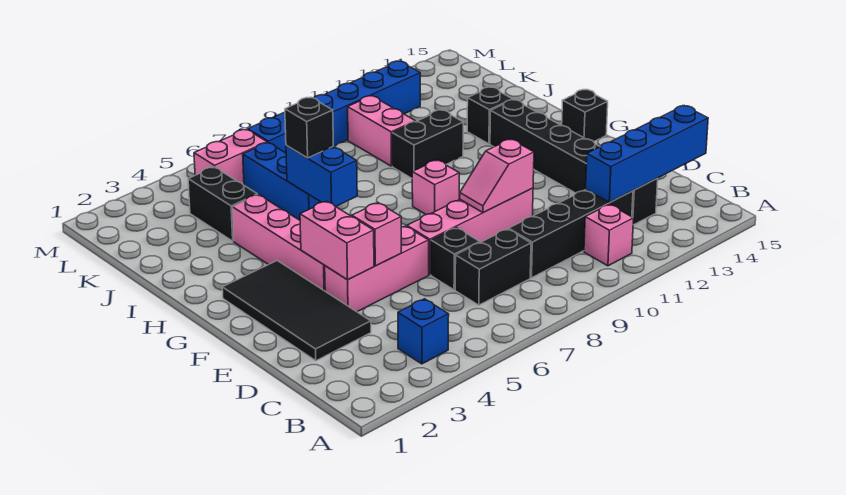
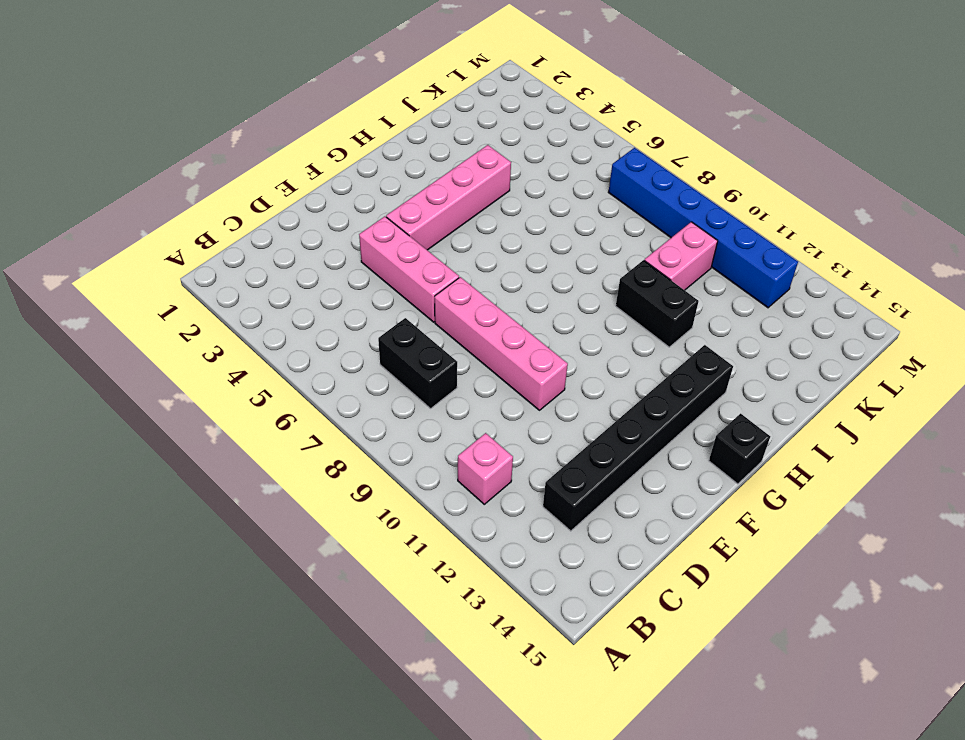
none -> blue 1x1 brick [398,299,449,364]
none -> black 1x4 brick [509,190,633,278]
none -> black 2x4 tile [222,261,371,361]

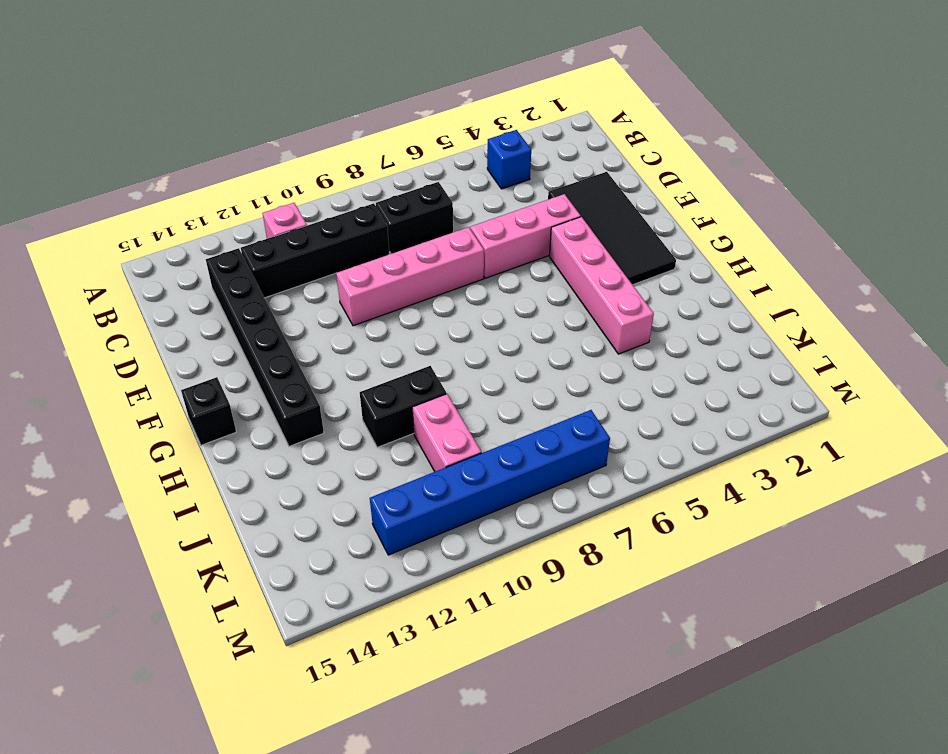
none -> black 1x1 brick [431,228,480,290]
none -> pink 1x1 brick [412,160,459,215]
none -> blue 1x3 brick [243,143,321,220]

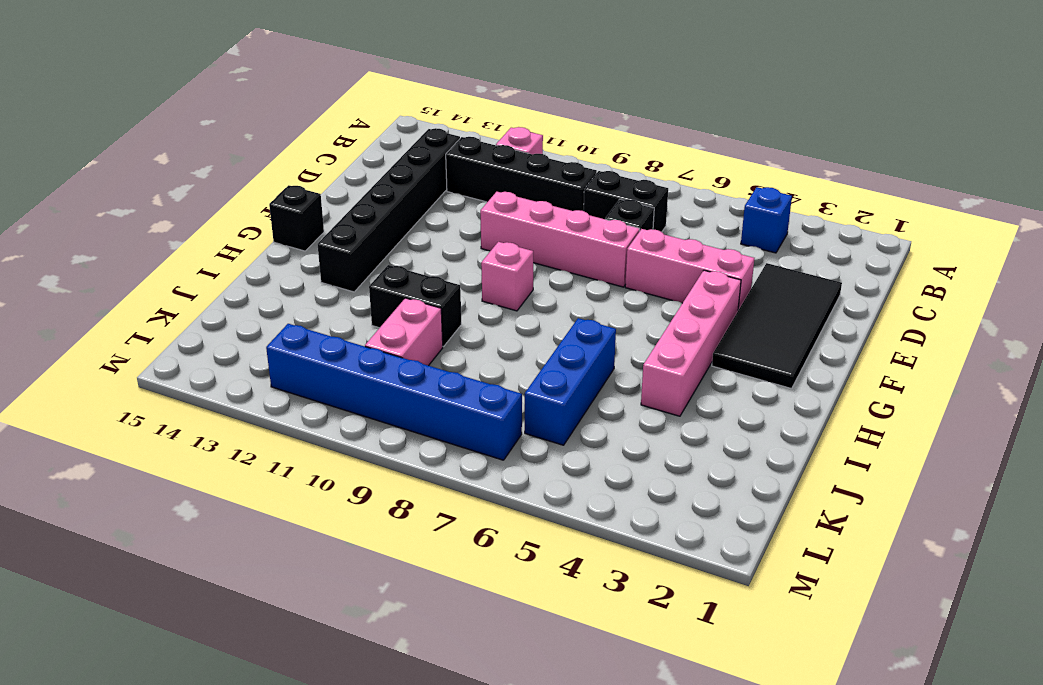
none -> black 1x1 brick [467,87,513,144]
none -> black 1x2 brick [188,167,257,241]
none -> pink 1x2 brick [194,129,267,185]

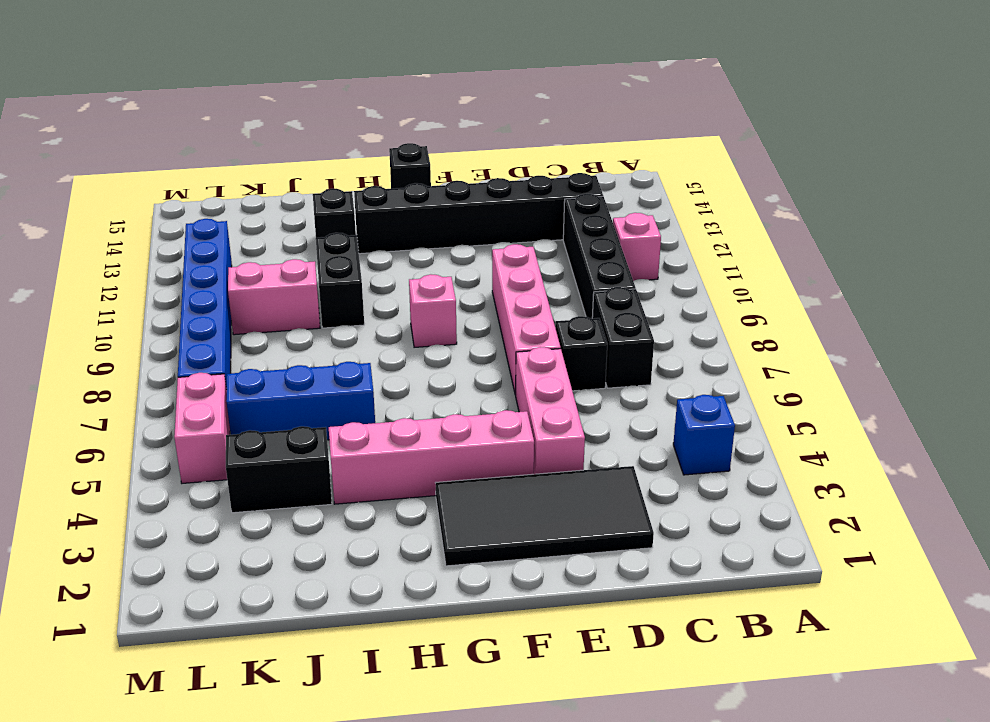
none -> blue 1x4 brick [586,106,708,203]
none -> pink 1x2 brick [300,201,374,280]
none -> pink 1x1 brick [352,203,401,266]

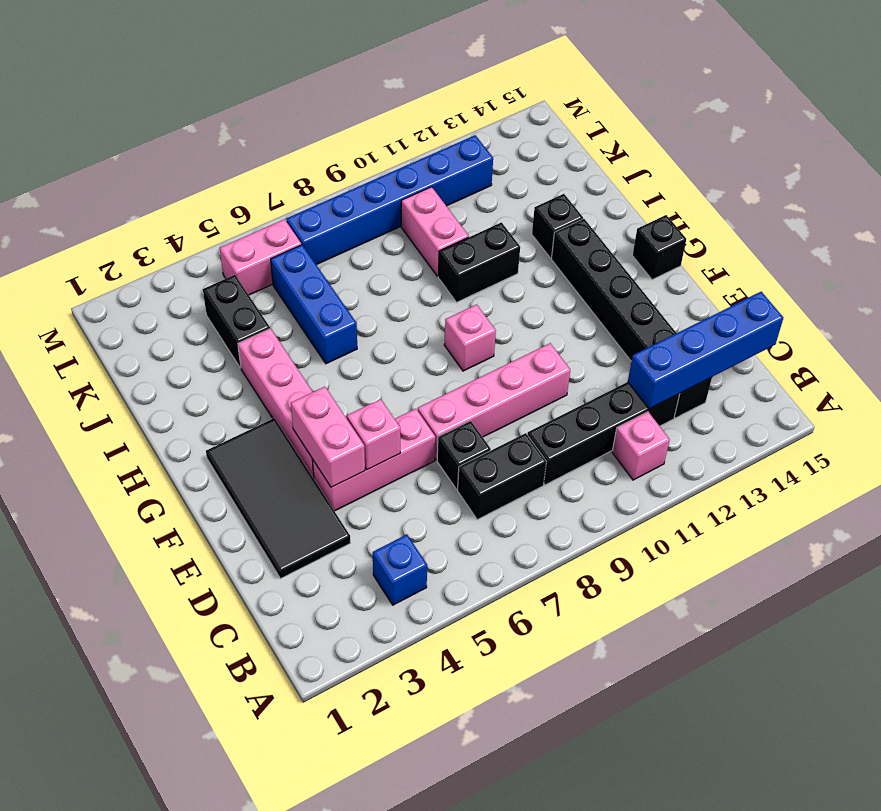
none -> pink 1x2 slope [460,139,534,213]
none -> blue 1x2 brick [286,145,357,207]
none -> black 1x1 brick [285,97,333,158]

